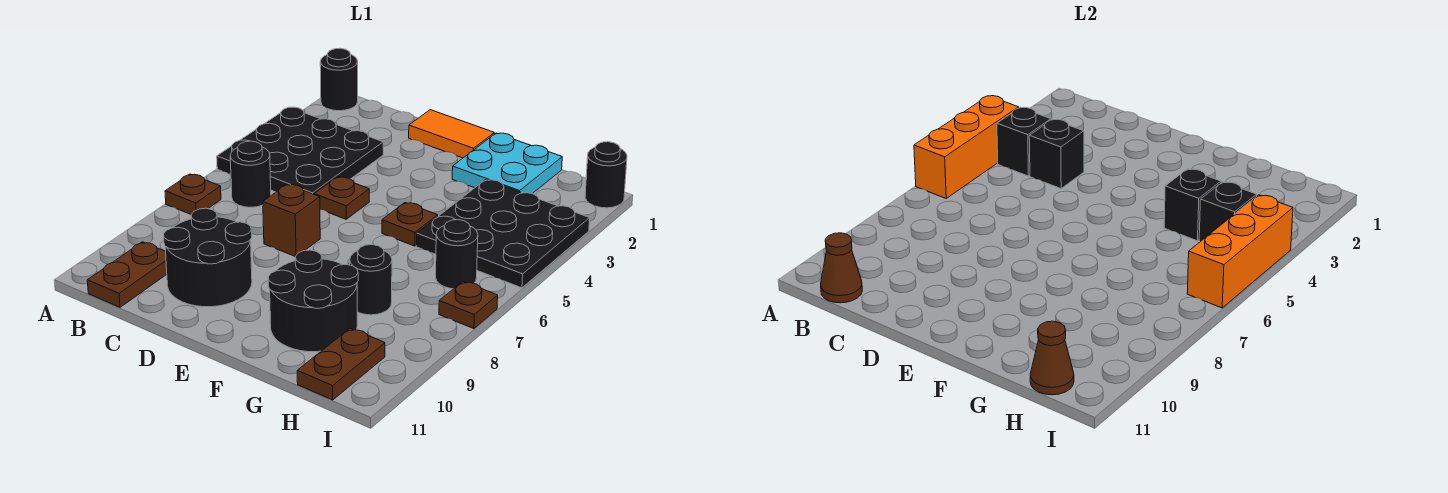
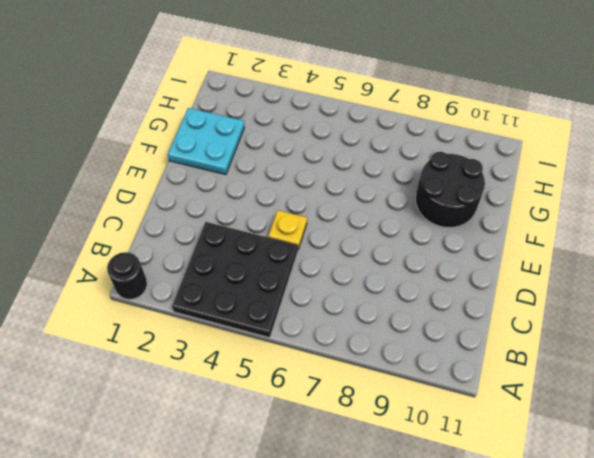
yellow 1x1 plate [268,210,307,249] -> brown 1x1 plate [315,177,369,219]
none -> brown 1x1 plate [165,174,221,214]
none -> black 1x1 round brick [230,141,271,207]
none -> brown 1x2 plate [87,242,167,307]

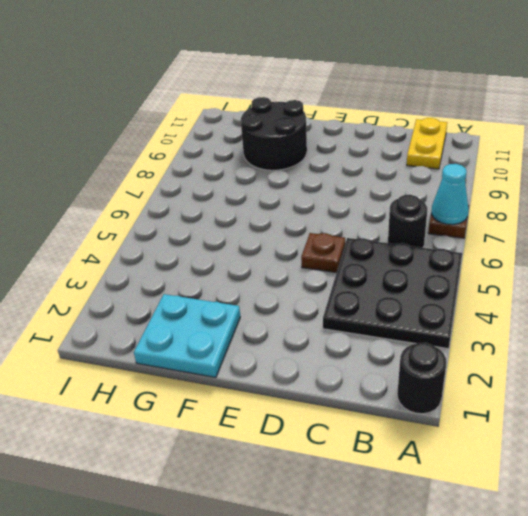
cyan 1x1 cone [432,164,469,225] -> none
yellow 1x2 plate [407,118,447,169] -> brown 1x2 plate [87,242,167,307]
none -> black 2x2 round brick [164,208,252,307]
none -> orange 1x2 tile [409,110,494,158]
none -> brown 1x1 brick [263,184,320,257]

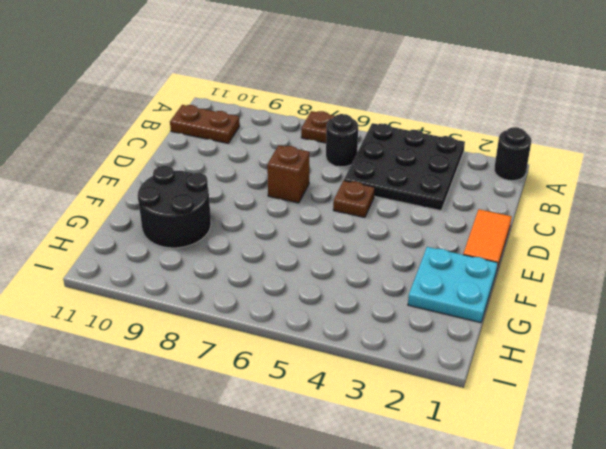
none -> black 2x2 round brick [164,208,252,307]
none -> brown 1x1 plate [382,203,438,246]
none -> black 3x3 plate [416,180,590,288]

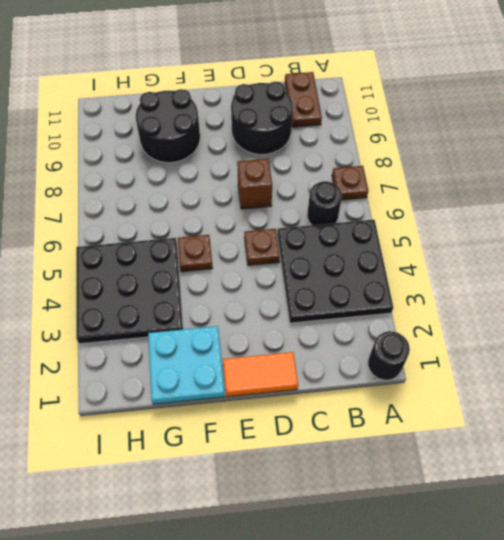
none -> black 1x1 round brick [350,245,392,315]
none -> black 1x1 round brick [436,220,478,289]
none -> brown 1x2 plate [297,328,385,400]

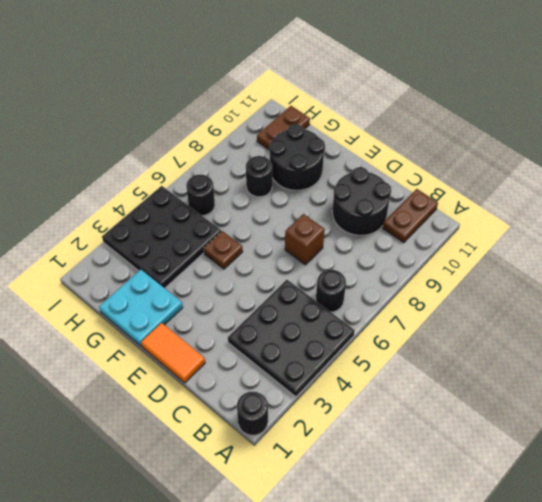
none -> brown 1x1 plate [165,174,221,214]
none -> brown 1x1 plate [315,177,369,219]
none -> black 1x1 round brick [585,142,627,208]

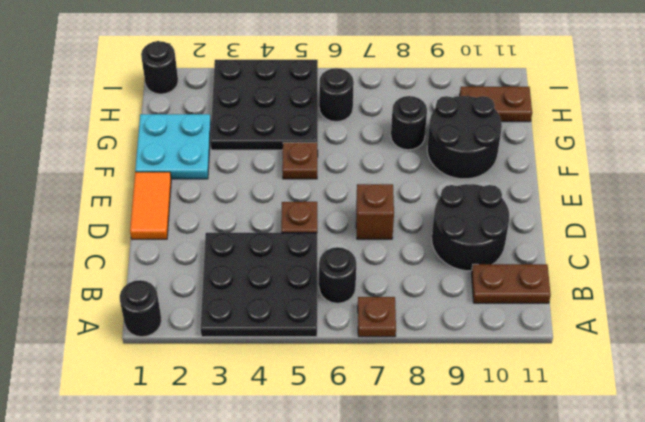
none -> brown 1x1 plate [439,281,498,329]
none -> orange 1x3 brick [914,96,1019,198]
none -> black 1x1 brick [997,107,1051,176]

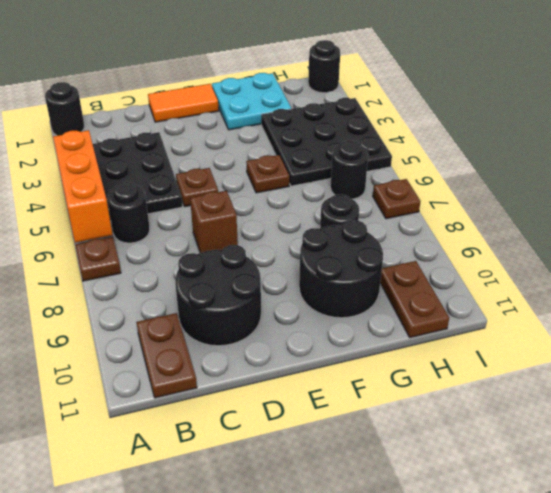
none -> black 1x1 brick [997,107,1051,176]
none -> brown 1x1 cone [821,233,862,303]
none -> black 1x1 brick [1029,119,1084,188]

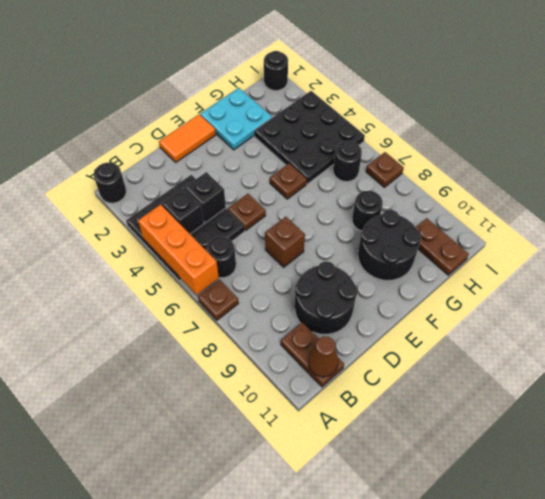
none -> black 1x1 brick [1164,169,1221,241]
none -> black 1x1 brick [1199,182,1257,242]
none -> brown 1x1 cone [1030,321,1074,395]

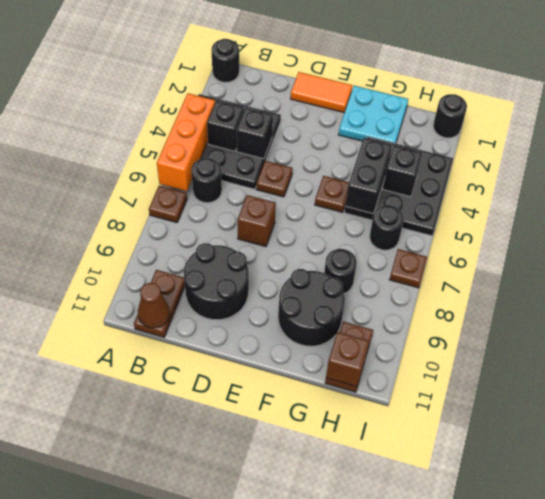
black 1x2 brick [345,138,392,214] -> black 1x1 brick [1164,169,1221,241]
brown 1x1 brick [326,332,369,387] -> brown 1x1 cone [1030,321,1074,395]
none -> orange 1x3 brick [1187,195,1293,308]

